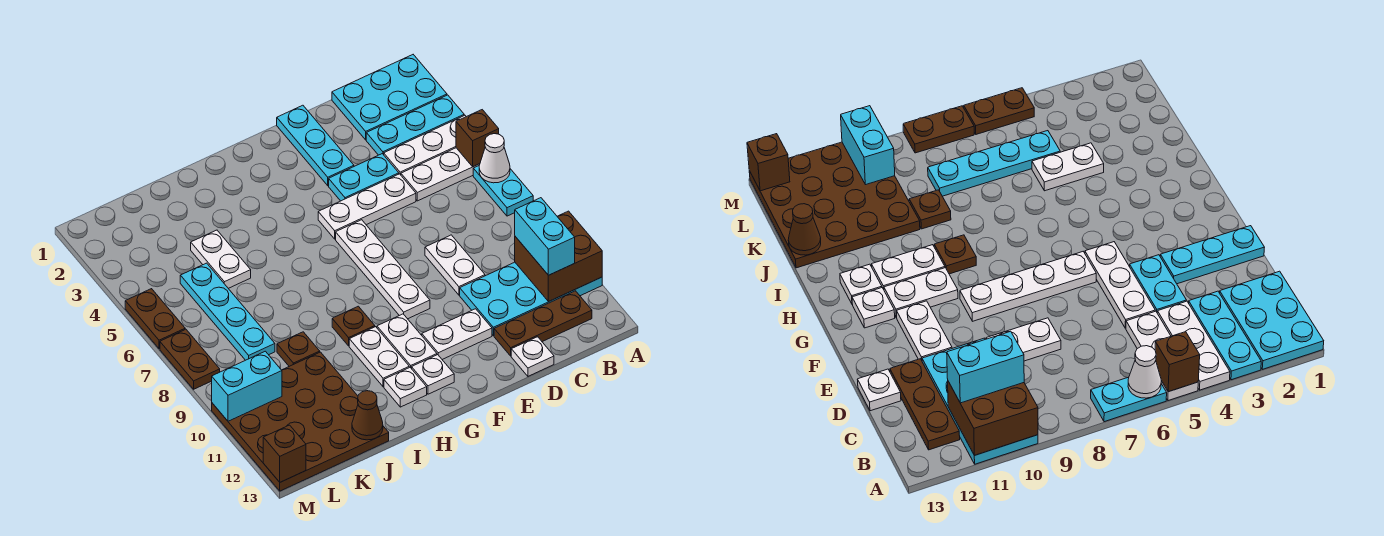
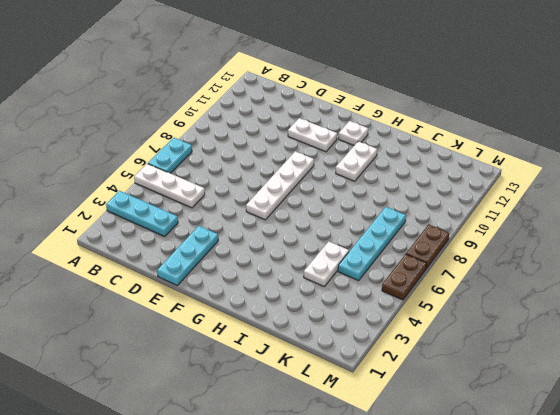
none -> cyan 2x3 plate [332,55,447,140]
none -> white 1x3 plate [384,115,466,175]
none -> cyan 2x4 plate [460,262,602,336]
none -> brown 1x3 plate [494,291,592,356]

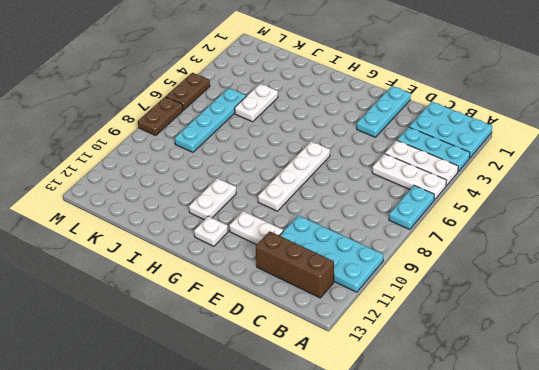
brown 1x3 brick [256,231,334,298] -> brown 1x3 plate [494,291,592,356]
none -> cyan 1x2 plate [329,154,399,201]
none -> white 1x3 plate [318,174,416,239]
none -> white 1x2 plate [425,235,485,295]
none -> white 1x1 plate [511,337,554,376]

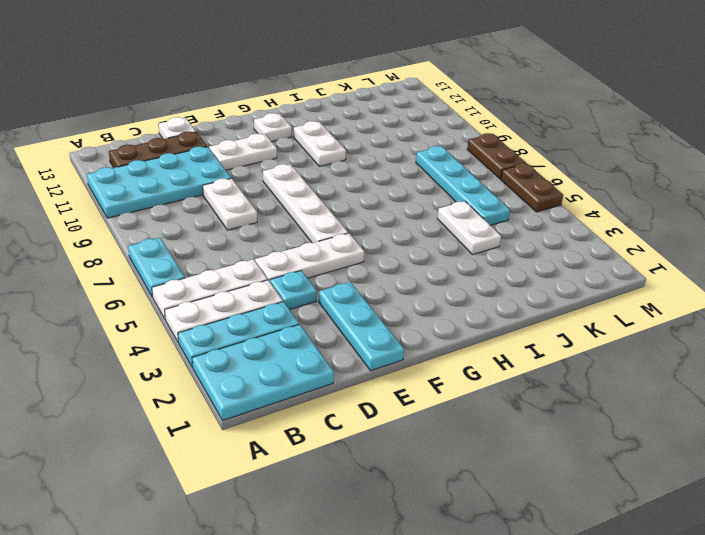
cyan 1x1 plate [270,271,317,310] -> cyan 1x2 plate [329,154,399,201]
none -> white 1x2 plate [377,314,437,369]
none -> brown 1x1 plate [332,306,375,346]
none -> white 1x1 plate [384,367,427,407]
none -> brown 1x1 plate [277,332,320,366]

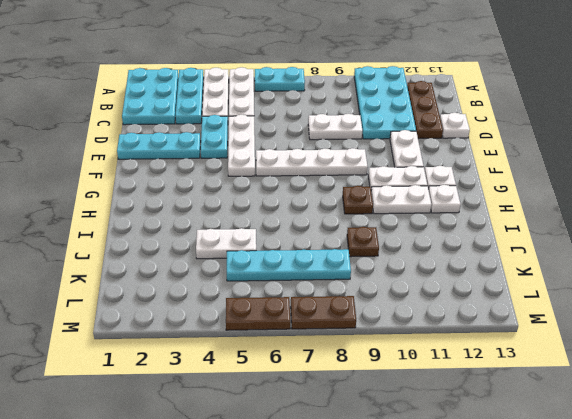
none -> brown 4x4 plate [212,352,389,491]
none -> brown 1x1 brick [456,110,499,167]
none -> white 1x1 cone [479,134,510,183]
none -> brown 2x2 brick [515,211,602,302]

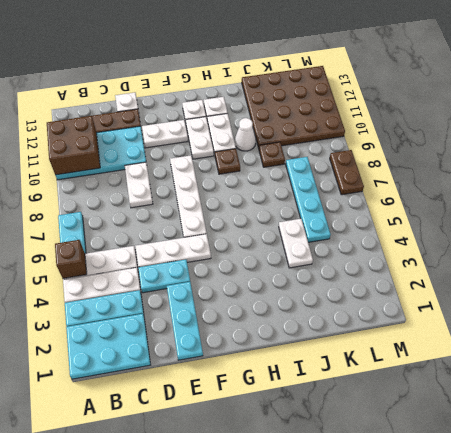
white 1x1 cone [235,118,256,151] -> white 1x1 cone moved to [479,134,510,183]
none -> brown 1x2 plate [125,289,185,349]
none -> brown 1x1 cone [352,391,383,440]
none -> cyan 1x2 brick [212,351,282,421]
none -> brown 1x1 brick [263,425,306,482]

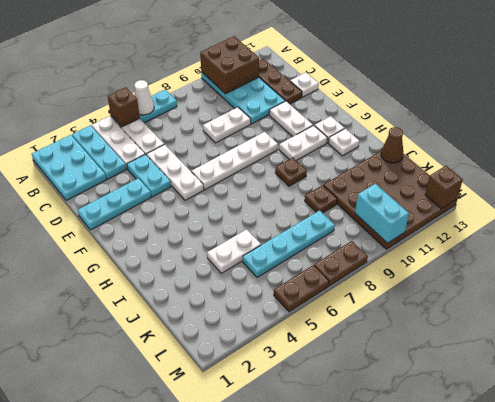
none -> white 1x2 plate [349,327,409,387]
none -> cyan 1x2 brick [515,198,575,275]

